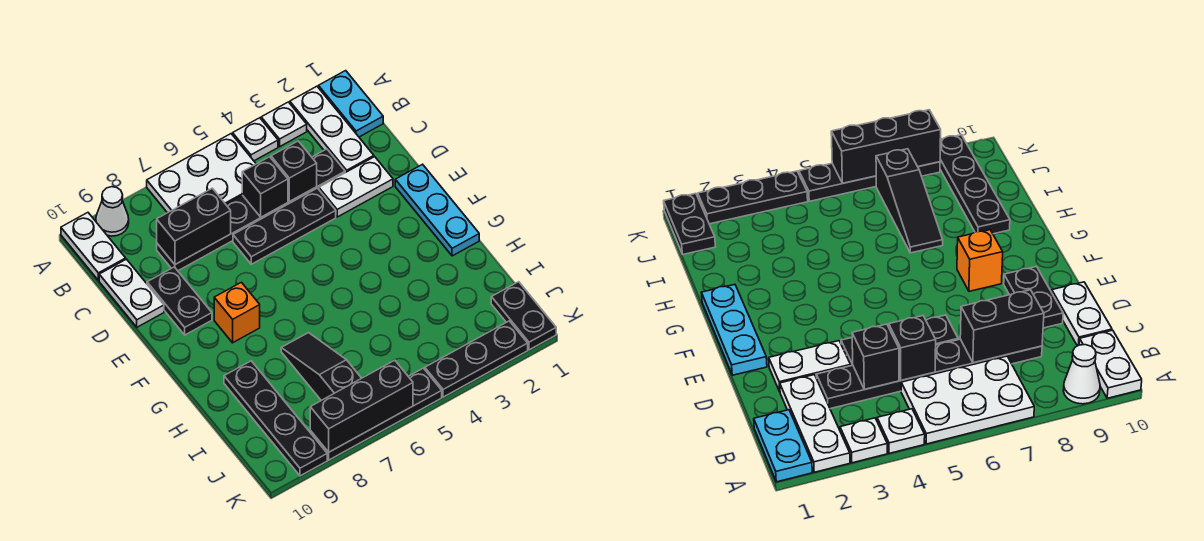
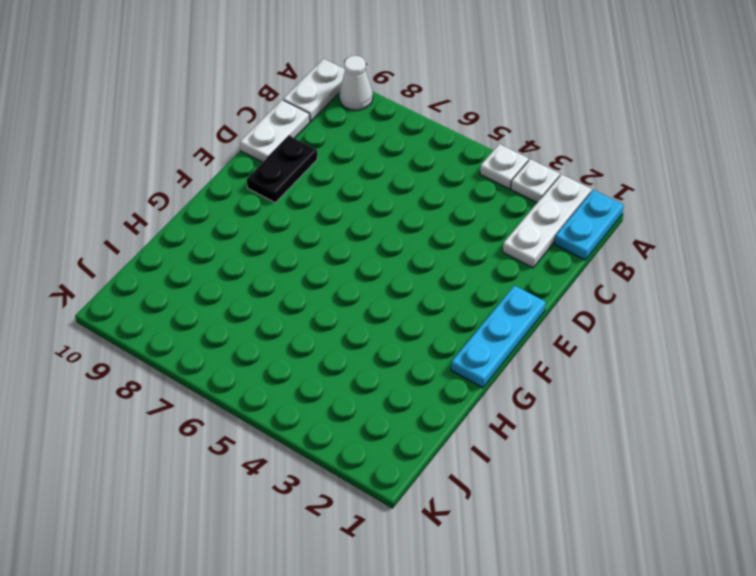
none -> white 2x3 plate [147,134,256,213]
none -> black 1x6 plate [157,149,345,271]
none -> white 1x2 plate [319,157,393,217]

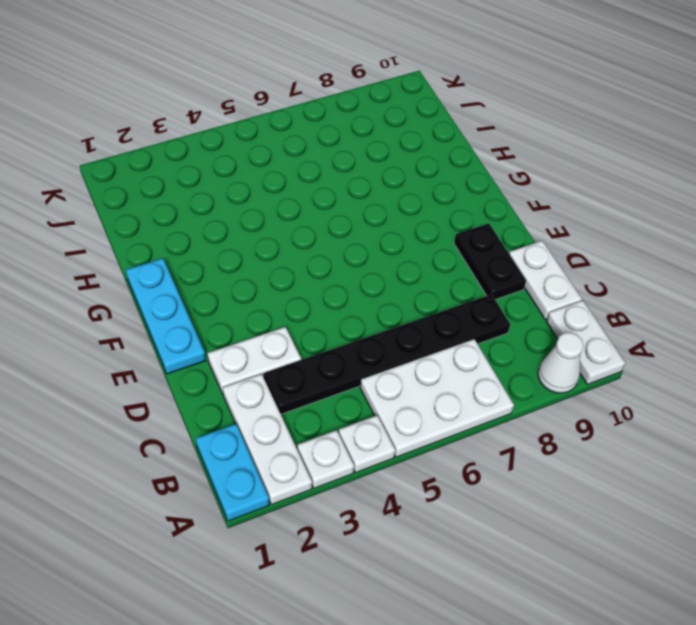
none -> black 1x3 plate [233,188,336,264]
none -> orange 1x1 brick [214,282,260,343]
none -> black 1x3 slope [281,333,361,400]

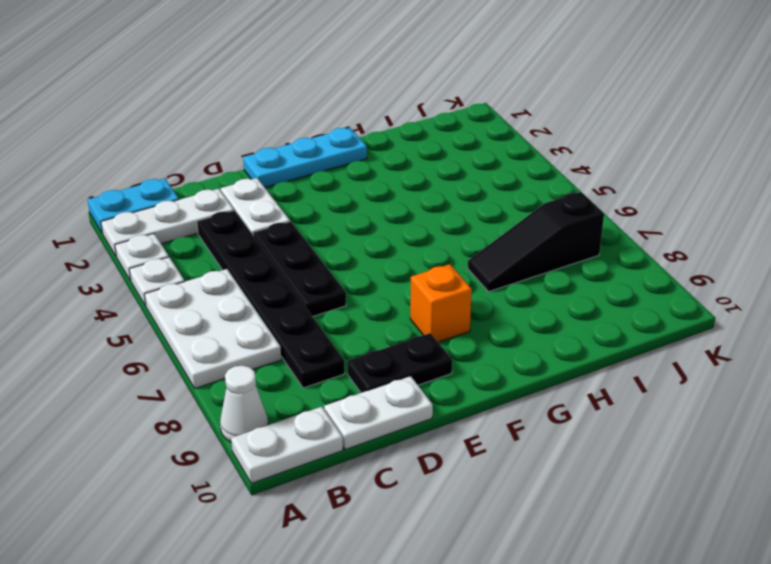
none -> black 1x4 plate [224,361,327,476]
none -> black 1x2 plate [491,282,556,350]
none -> black 1x3 plate [425,321,528,397]

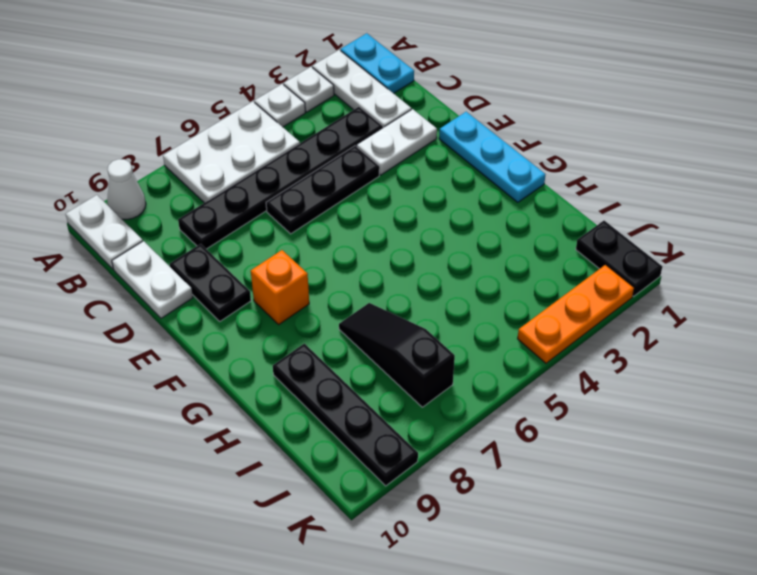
orange 1x3 plate [518,265,634,363] -> black 1x3 plate [425,321,528,397]
none -> black 1x4 plate [310,368,442,460]
none -> black 1x1 brick [271,141,317,201]
none -> black 1x1 brick [242,157,288,217]

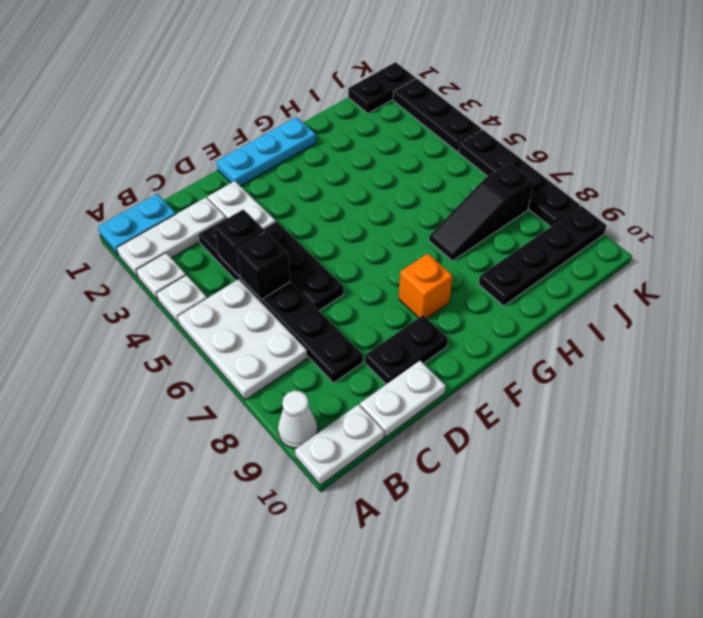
none -> black 1x2 brick [157,188,231,264]
none -> black 1x3 brick [310,360,413,452]

